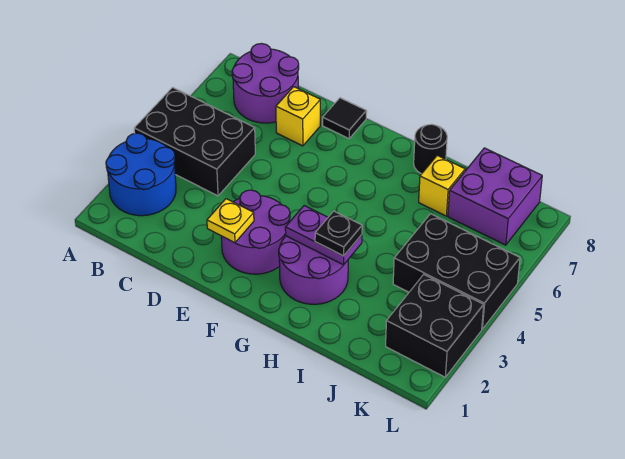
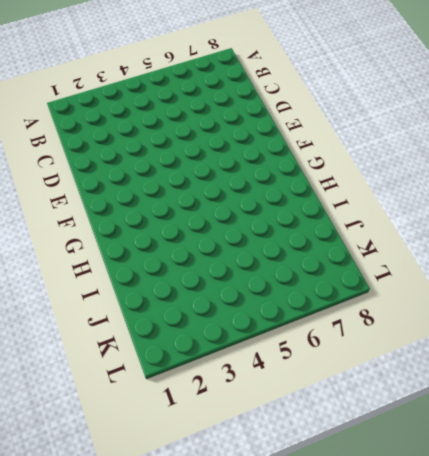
none -> blue 2x2 round brick [106,133,176,216]
none -> black 2x3 brick [134,87,255,196]
none -> purple 2x2 round brick [232,44,299,123]

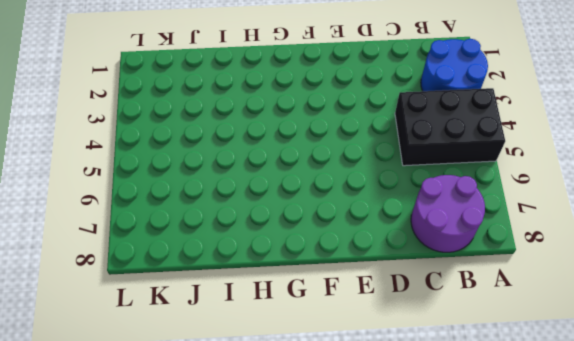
none -> yellow 1x1 brick [276,87,320,146]
none -> purple 2x2 round brick [221,190,290,274]
none -> black 1x1 tile [323,98,367,138]

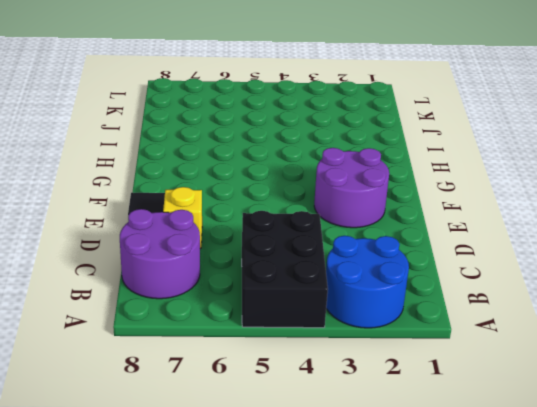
none -> purple 2x2 round brick [279,236,348,304]
none -> black 1x1 round brick [414,124,447,174]
none -> yellow 1x1 brick [419,156,465,216]

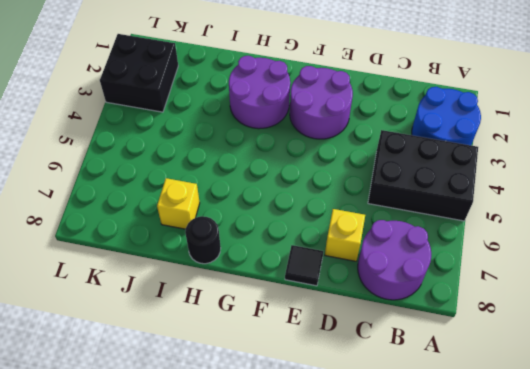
none -> black 2x3 brick [393,214,520,329]
none -> purple 2x2 brick [448,148,542,245]
none -> yellow 1x1 plate [207,199,254,243]

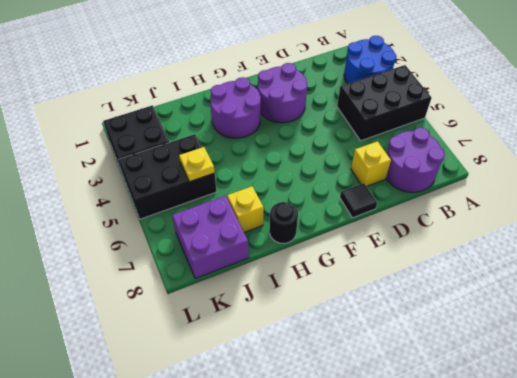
yellow 1x1 plate [179,147,215,182] -> yellow 1x1 plate moved to [207,199,254,243]
none -> purple 1x2 plate [285,206,362,265]
none -> black 1x1 plate [315,211,362,256]

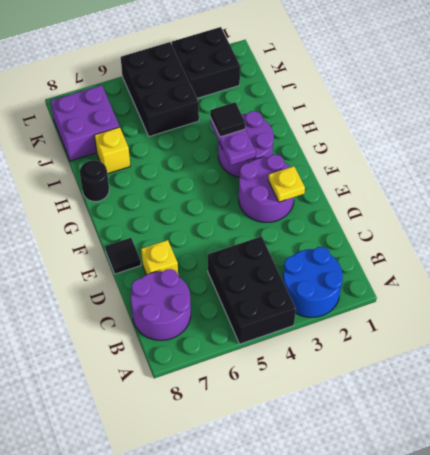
black 1x1 tile [210,102,245,137] -> black 1x1 plate [315,211,362,256]

